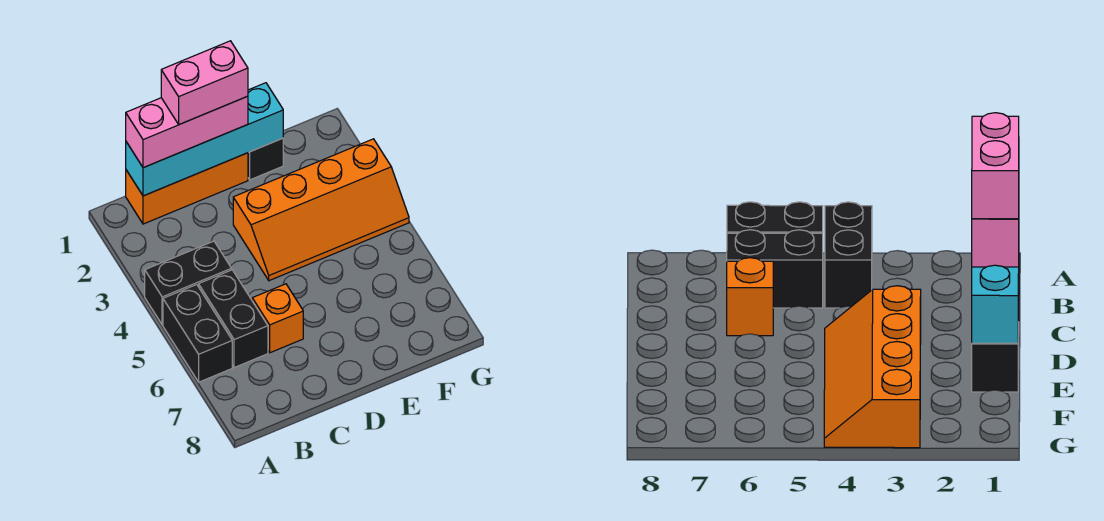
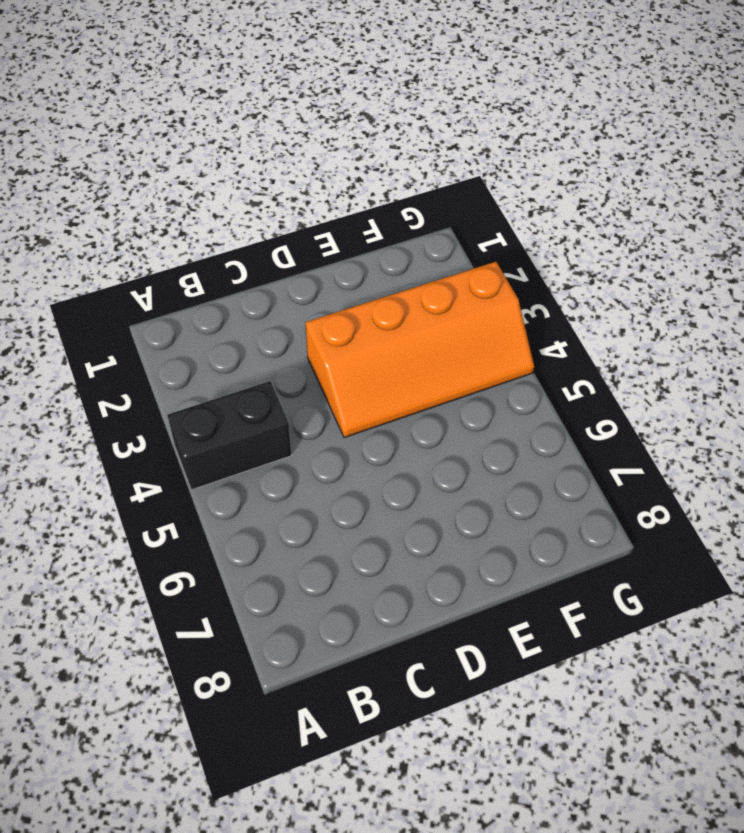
none -> black 1x2 brick [163,285,232,382]
none -> orange 1x3 brick [126,153,248,224]

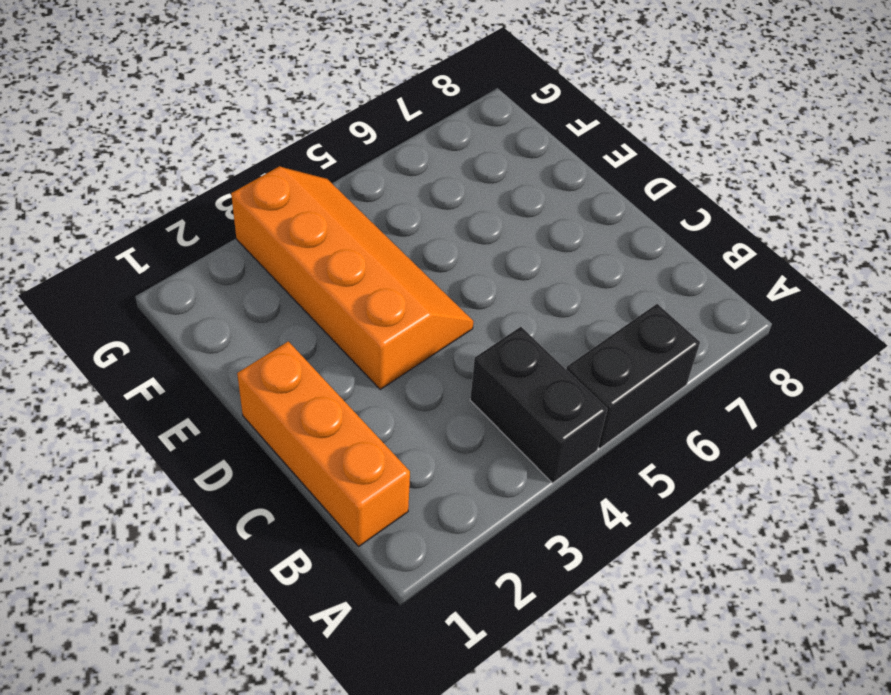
none -> black 1x2 brick [199,270,268,368]
none -> orange 1x1 brick [252,284,303,353]

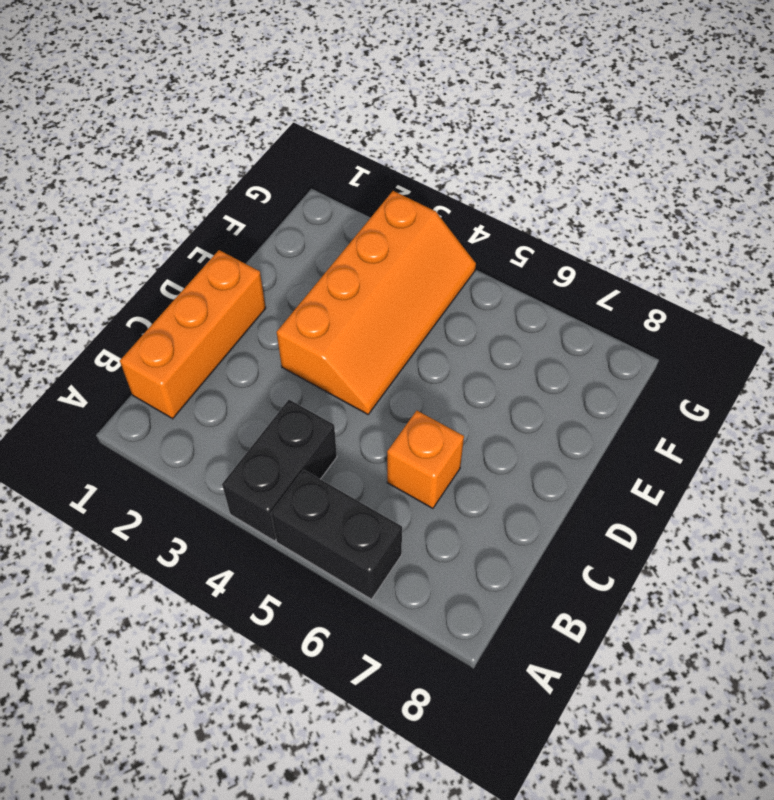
none -> black 1x2 brick [199,270,268,368]
none -> black 1x1 brick [248,138,283,180]

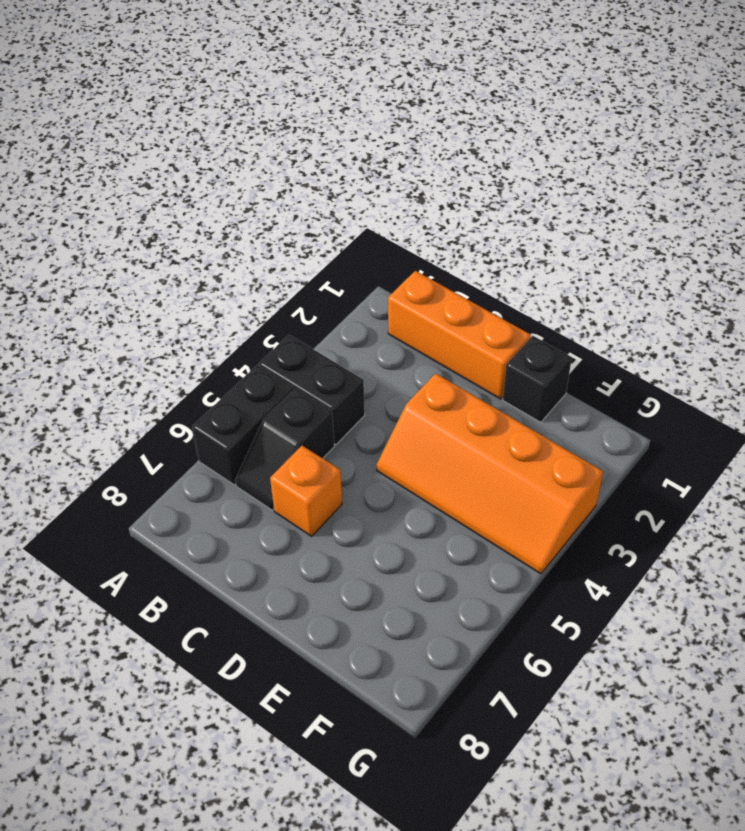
black 1x2 slope [235,388,334,510] -> black 1x2 brick [199,270,268,368]
none -> cyan 1x4 brick [126,83,283,196]
none -> pink 1x3 brick [126,96,248,168]

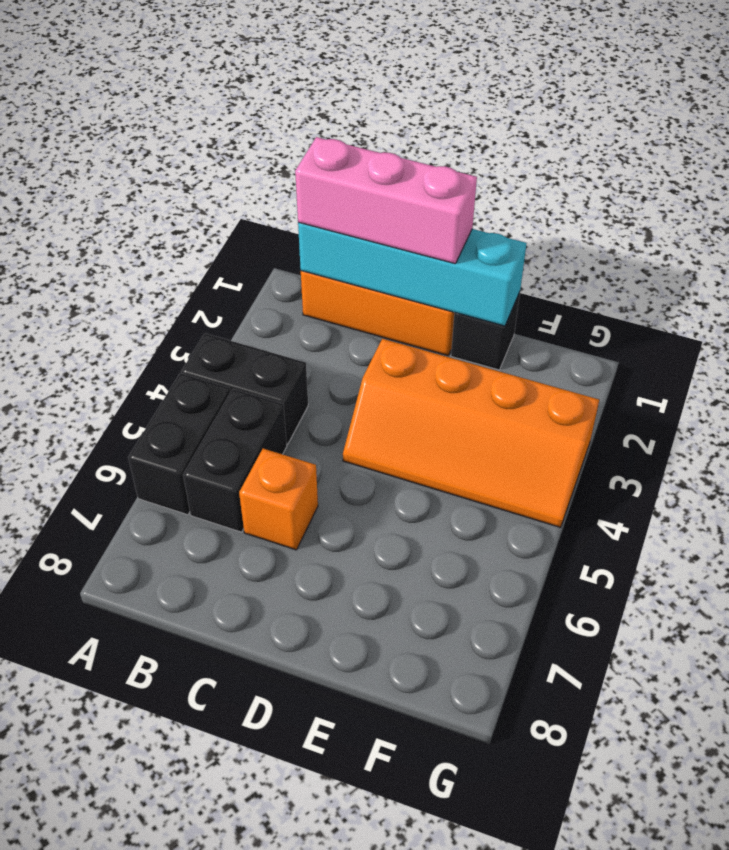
none -> pink 1x2 brick [161,41,248,125]

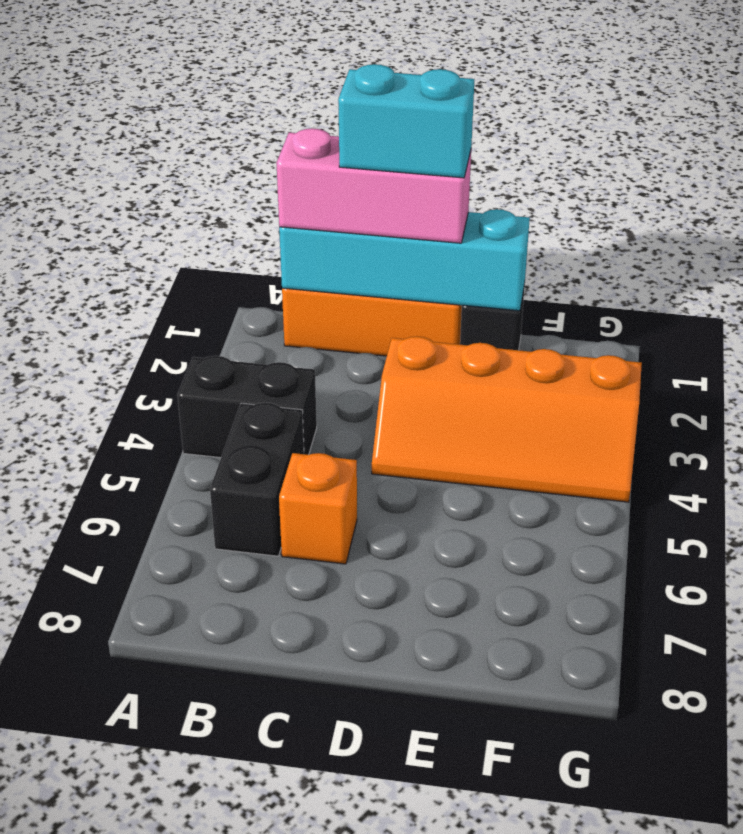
cyan 1x2 brick [338,64,474,178] -> pink 1x2 brick [161,41,248,125]
none -> black 1x2 brick [163,285,232,382]

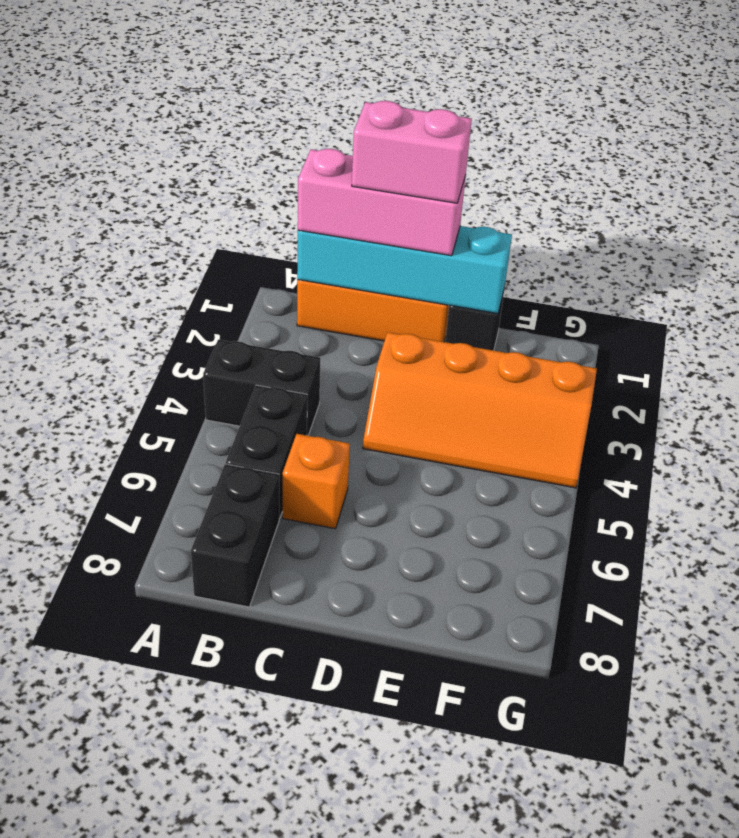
black 1x2 brick [191,464,279,607] -> black 1x2 brick moved to [163,285,232,382]

